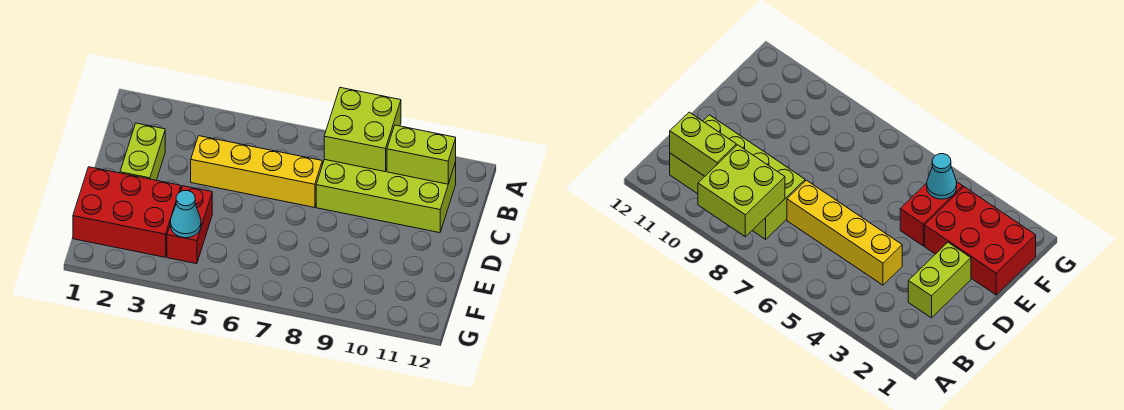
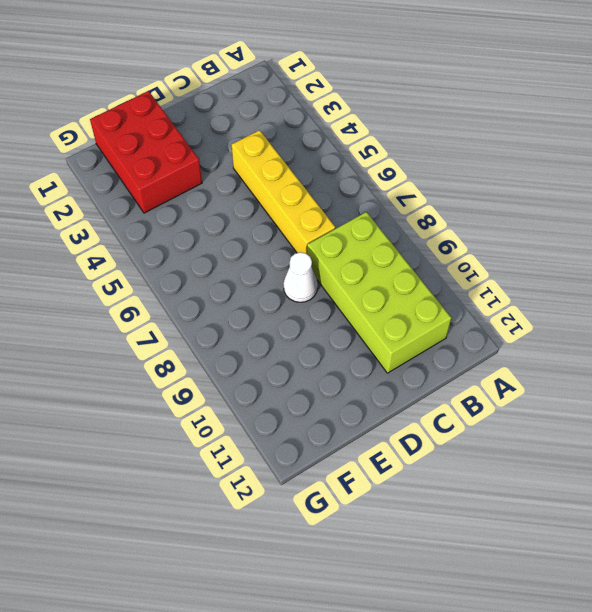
white 1x1 cone [283,252,318,302] -> none
none -> lime 1x2 brick [120,123,165,180]
none -> red 1x2 brick [167,186,212,264]

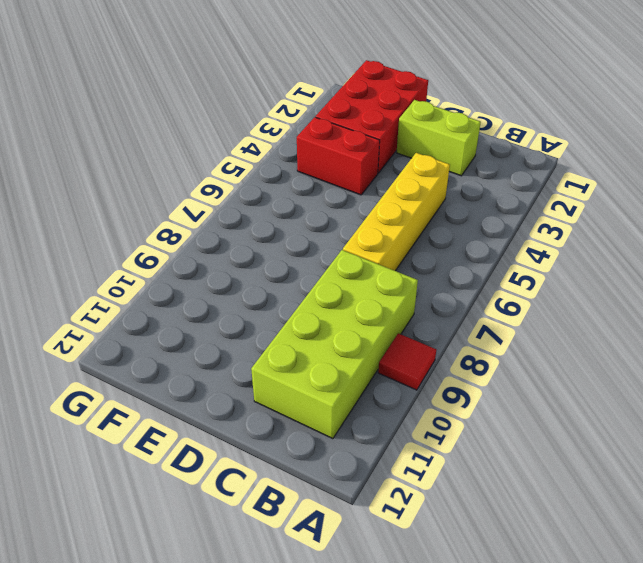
red 1x1 tile [378,333,436,390] -> none
none -> lime 2x2 brick [324,88,401,172]
none -> lime 1x2 brick [387,125,456,184]

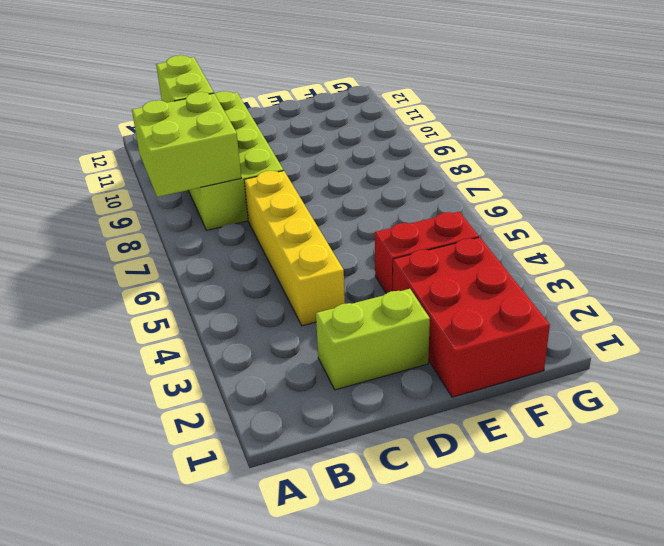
none -> cyan 1x1 cone [170,191,201,238]

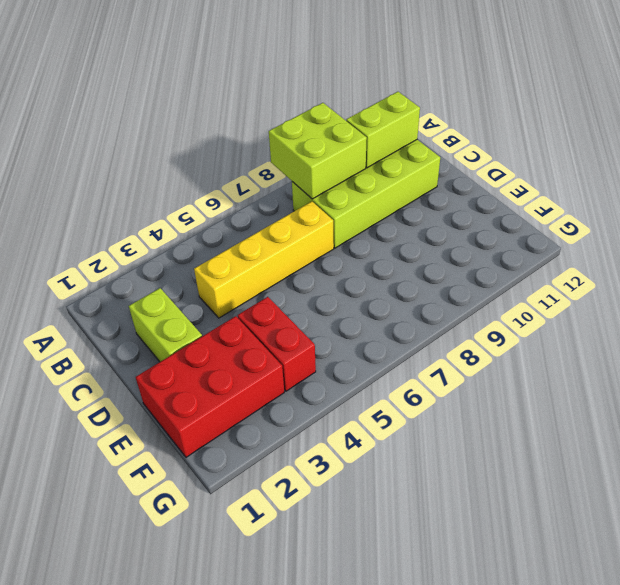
none -> cyan 1x1 cone [170,191,201,238]

